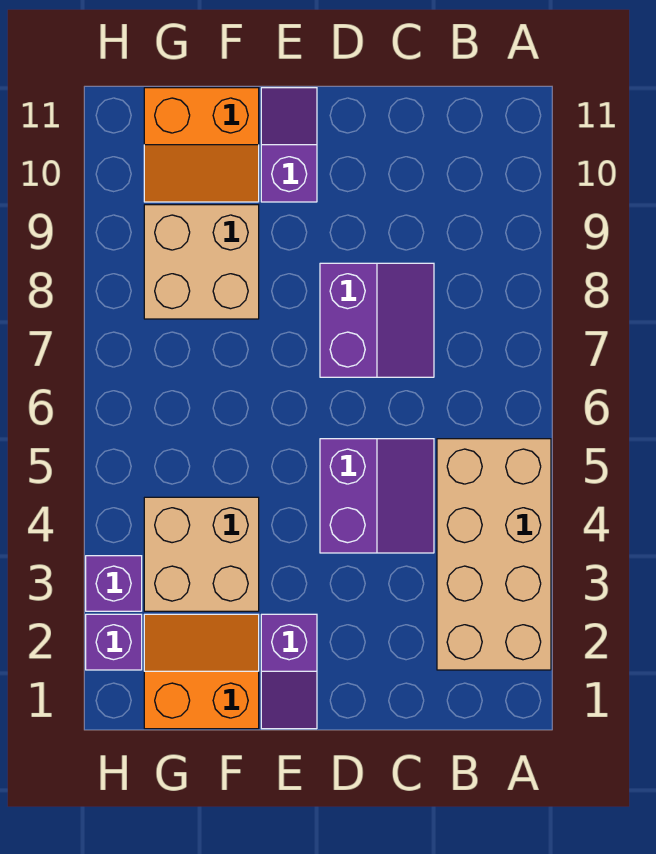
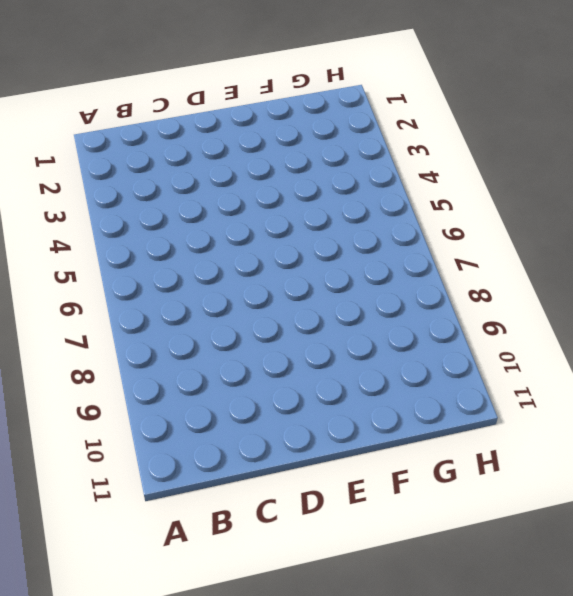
none -> tan 2x4 brick [437,439,551,670]
none -> purple 2x2 slope [320,439,434,553]

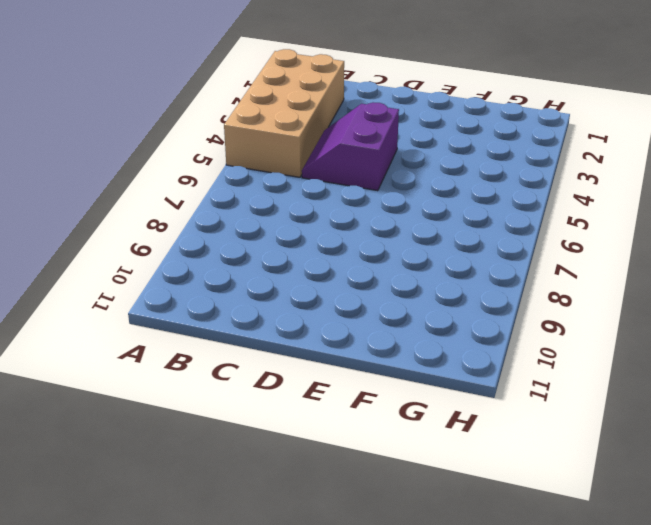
none -> purple 2x2 slope [320,263,434,377]
none -> purple 1x2 slope [261,614,317,729]

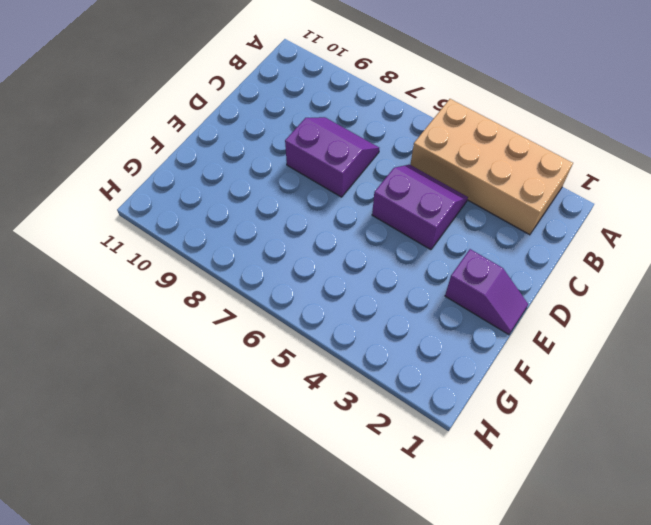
none -> purple 1x2 slope [261,88,317,202]
none -> orange 2x2 slope [144,614,259,729]

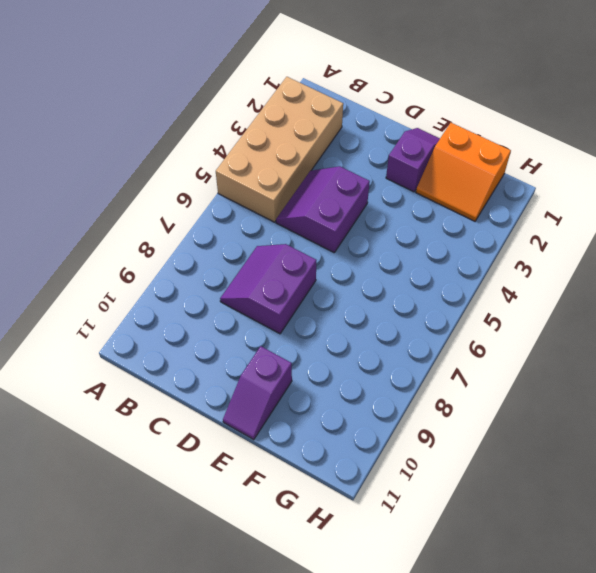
none -> tan 2x2 brick [144,497,259,611]
none -> tan 2x2 brick [144,205,259,319]

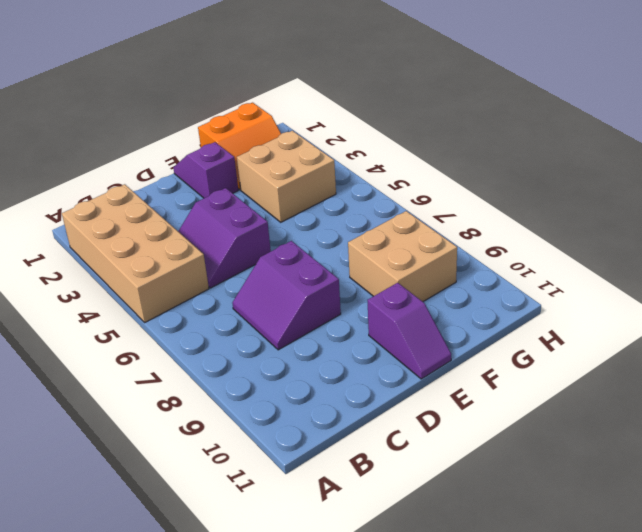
none -> orange 2x2 slope [144,88,259,202]
none -> purple 1x1 brick [86,614,142,670]

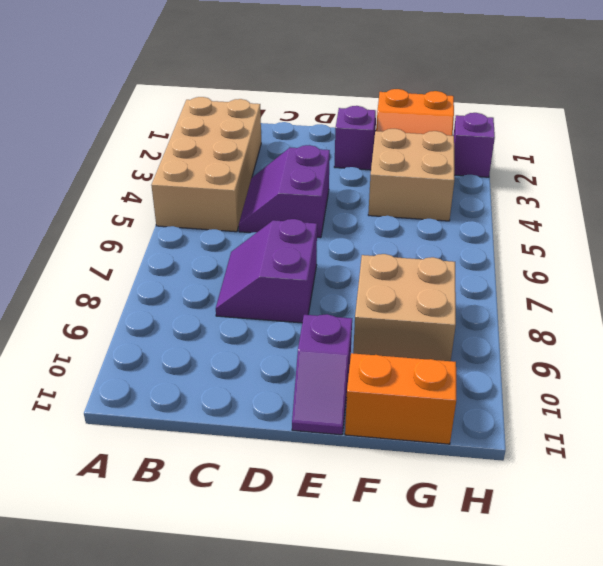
none -> purple 1x1 brick [86,556,142,611]

